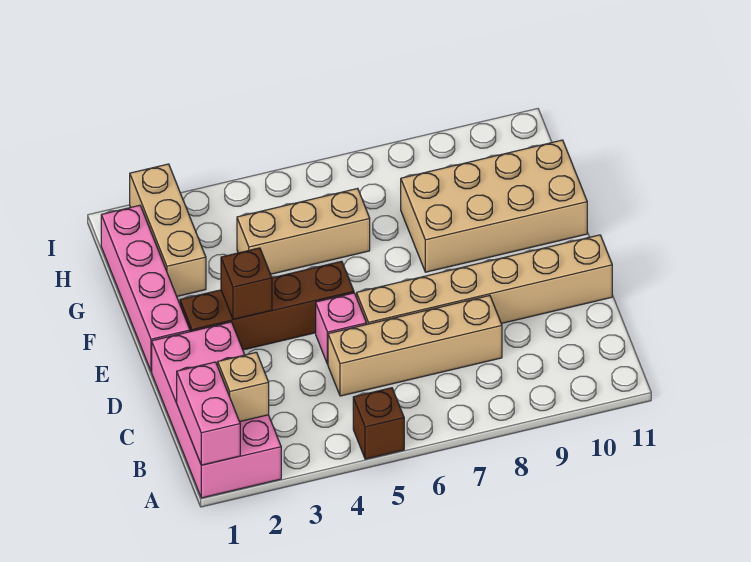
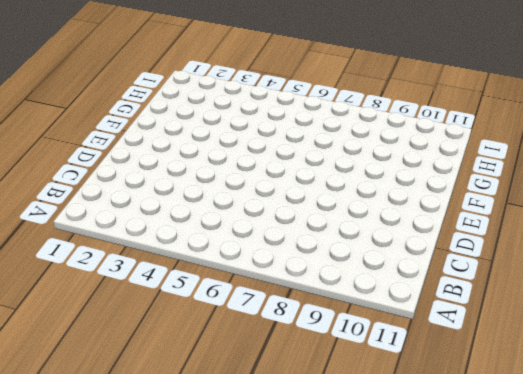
none -> pink 2x4 brick [152,322,281,498]
none -> brown 1x1 brick [353,388,404,459]
none -> tan 1x4 brick [328,296,502,396]

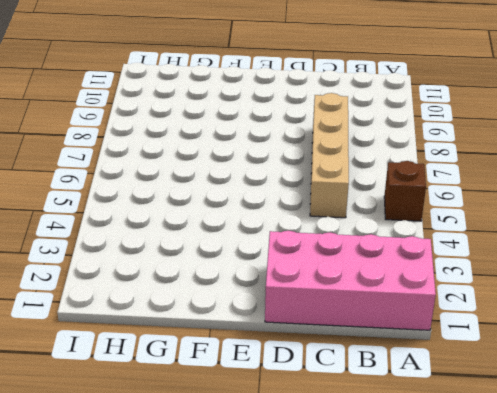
none -> pink 1x1 brick [316,293,366,364]
none -> tan 1x6 brick [357,235,612,324]
none -> pink 1x4 brick [101,205,190,372]

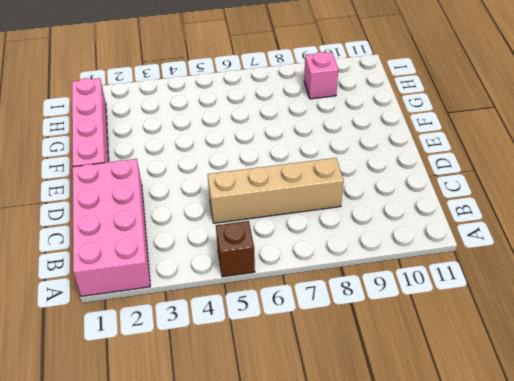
pink 1x1 brick [304,52,338,99] -> pink 1x1 brick moved to [316,293,366,364]
none -> tan 1x6 brick [357,235,612,324]
none -> brown 1x4 brick [180,261,354,350]
none -> tan 2x4 brick [401,140,587,272]

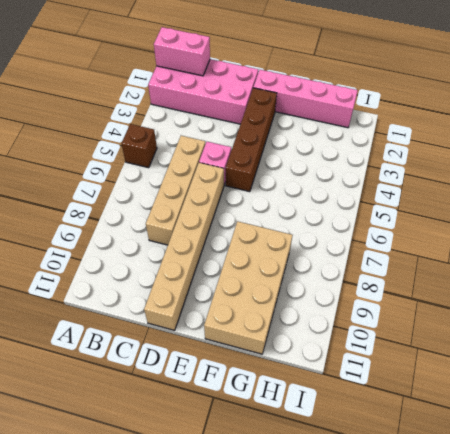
none -> tan 1x3 brick [130,164,206,296]
none -> tan 1x3 brick [237,188,370,274]
none -> tan 1x1 brick [218,352,269,422]

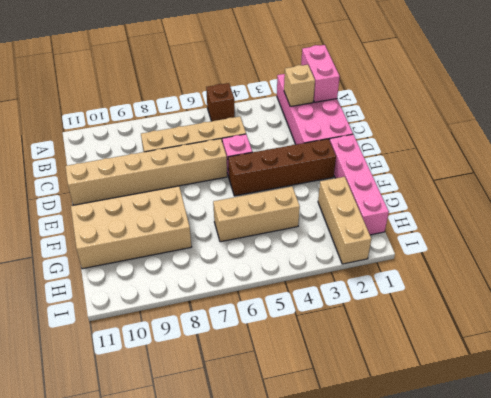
none -> brown 1x1 brick [221,248,272,320]

